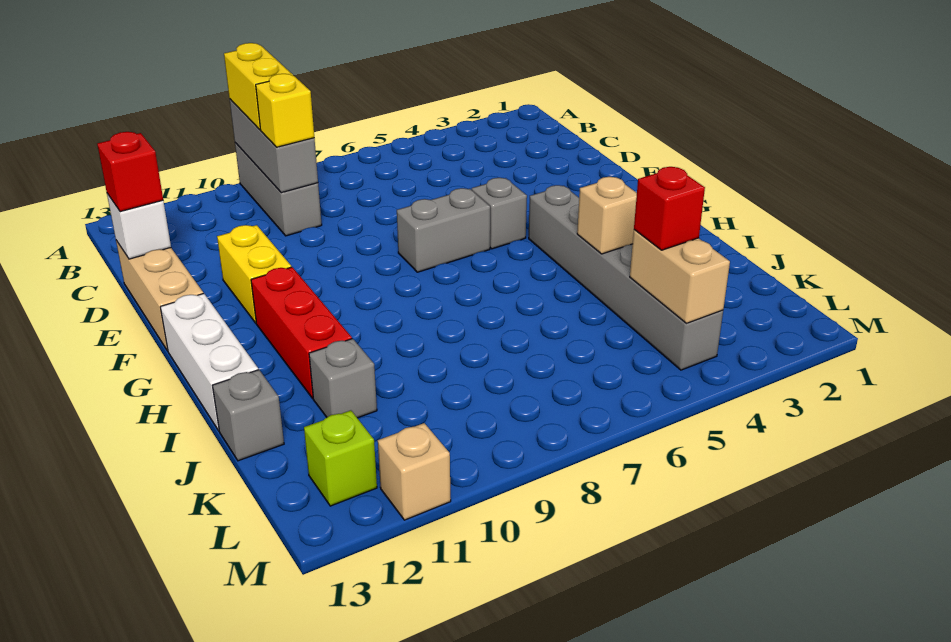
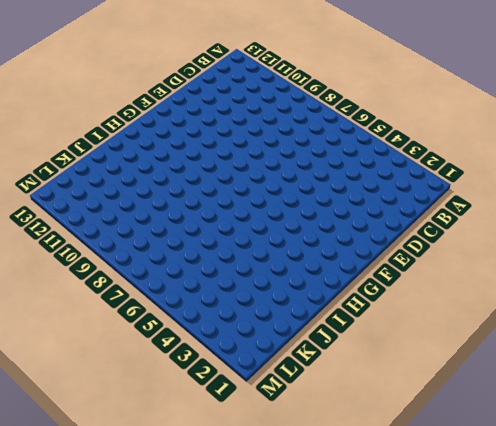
none -> grey 1x3 brick [235,143,322,236]
none -> tan 1x3 brick [116,240,203,351]
none -> yellow 1x2 brick [217,225,291,323]

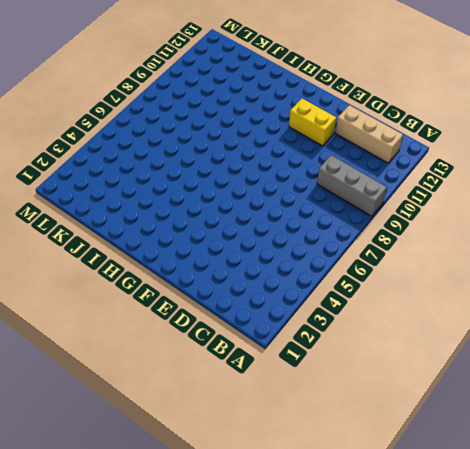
tan 1x3 brick [336,105,403,163] -> tan 1x3 brick moved to [116,240,203,351]
none -> grey 1x1 brick [472,178,527,249]
none -> grey 1x2 brick [397,188,490,272]
none -> grey 1x6 brick [529,185,723,370]

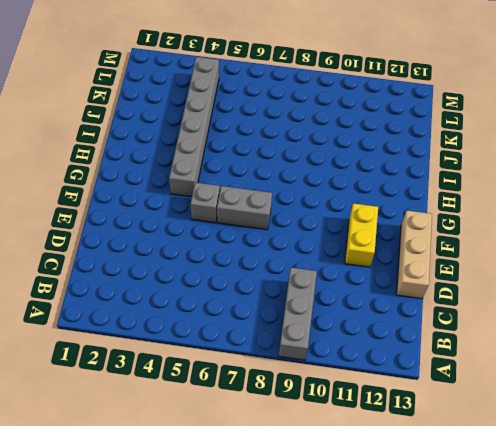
none -> red 1x3 brick [251,267,352,399]
none -> white 1x3 brick [160,293,258,431]
none -> grey 1x1 brick [309,339,377,418]

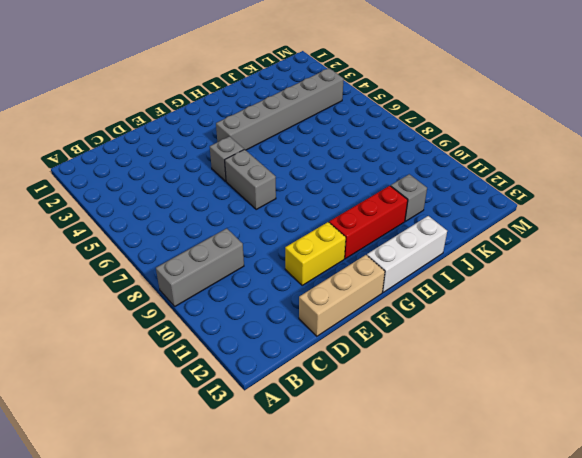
none -> grey 1x1 brick [212,370,284,461]
none -> lime 1x1 brick [304,410,377,506]
none -> tan 1x1 brick [378,423,451,520]

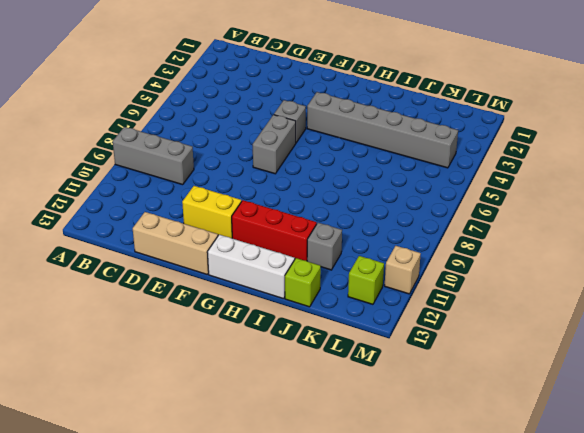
lime 1x1 brick [285,258,321,307] -> grey 1x1 brick [212,370,284,461]
none -> grey 1x3 brick [230,99,318,193]
none -> white 1x1 brick [107,194,171,259]
none -> tan 1x1 brick [577,177,637,254]

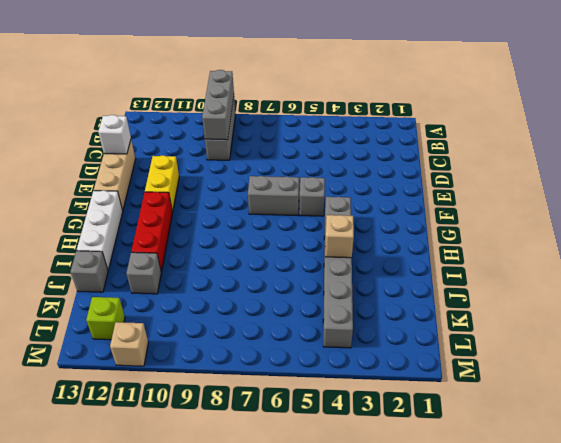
none -> tan 1x2 brick [630,230,730,323]
none -> yellow 1x2 brick [224,43,293,130]
none -> yellow 1x1 brick [256,74,314,147]

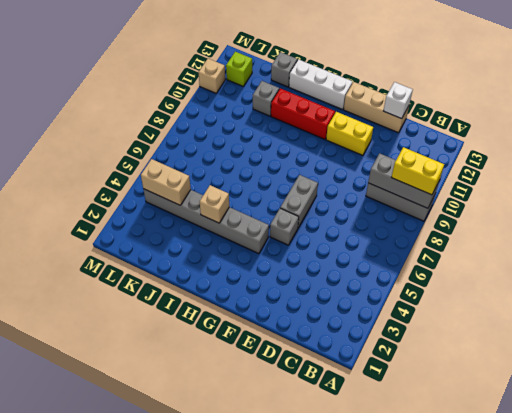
none -> yellow 1x1 brick [256,74,314,147]
none -> red 1x1 brick [97,132,163,212]
none -> red 1x1 brick [634,167,705,250]

